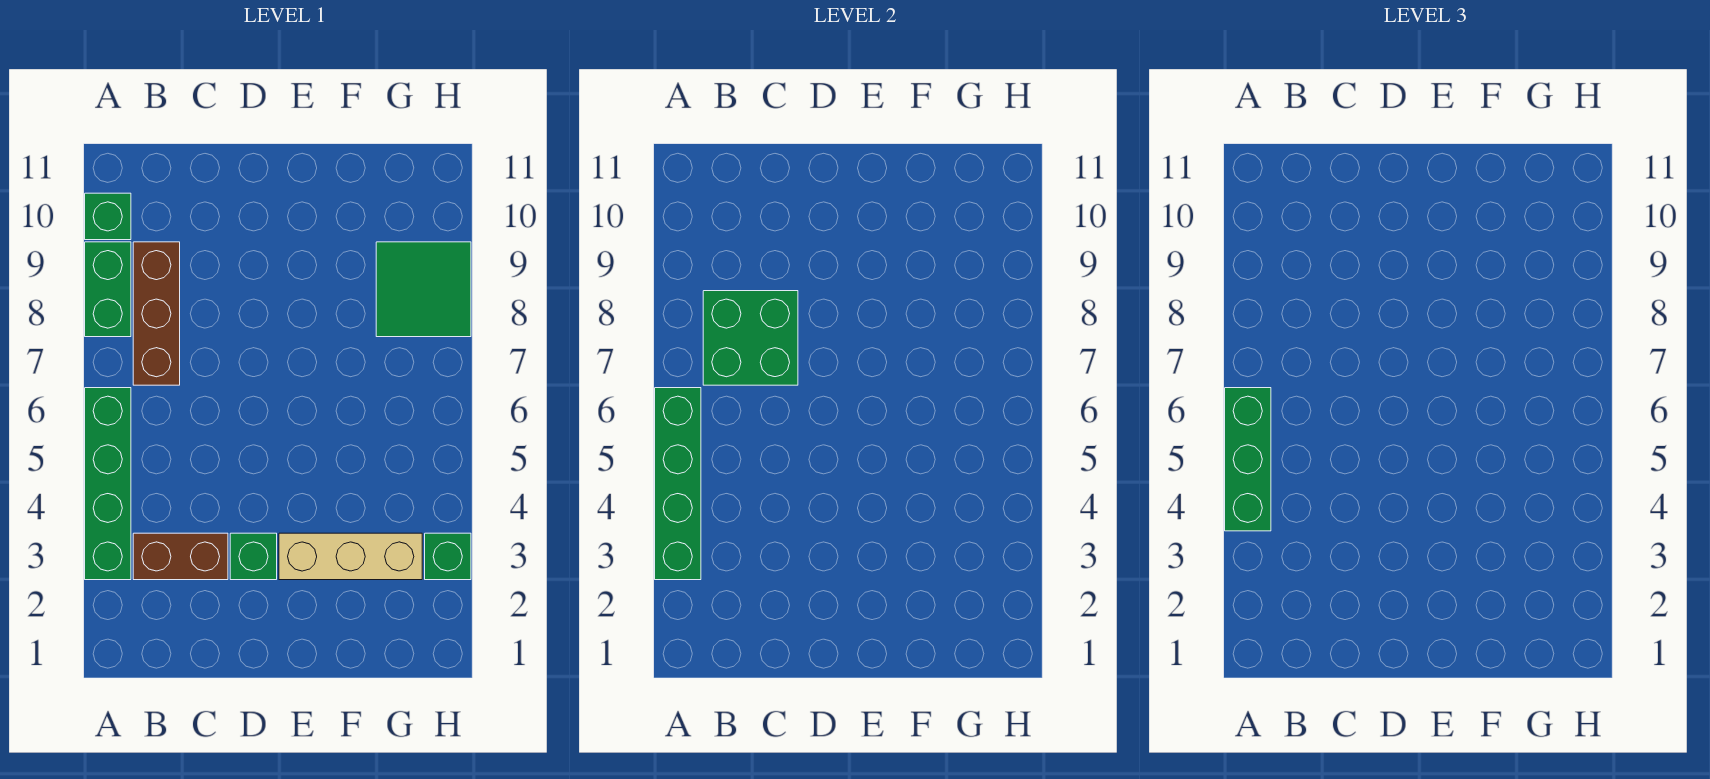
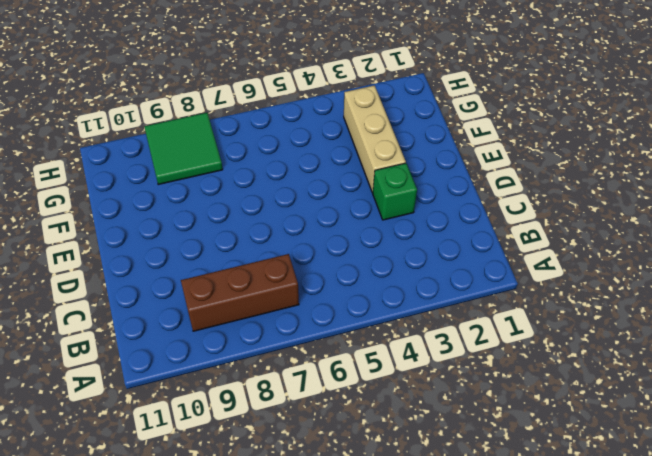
none -> green 1x4 brick [85,388,131,580]
none -> green 1x2 brick [85,242,131,337]
none -> green 1x1 brick [85,193,131,240]

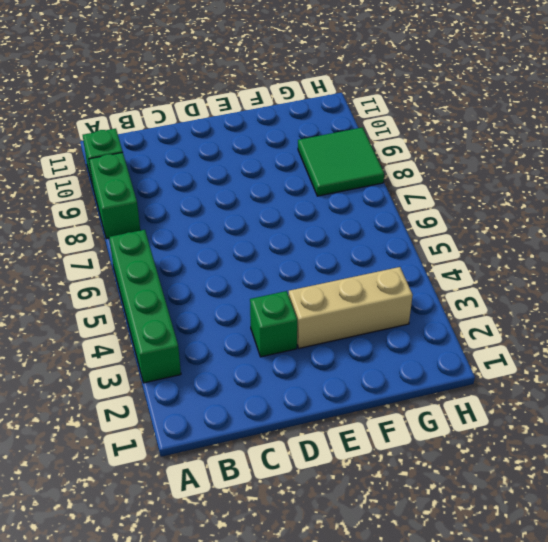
none -> brown 1x2 brick [133,533,228,580]
none -> brown 1x3 brick [133,242,180,385]
none -> green 1x1 brick [425,533,471,580]

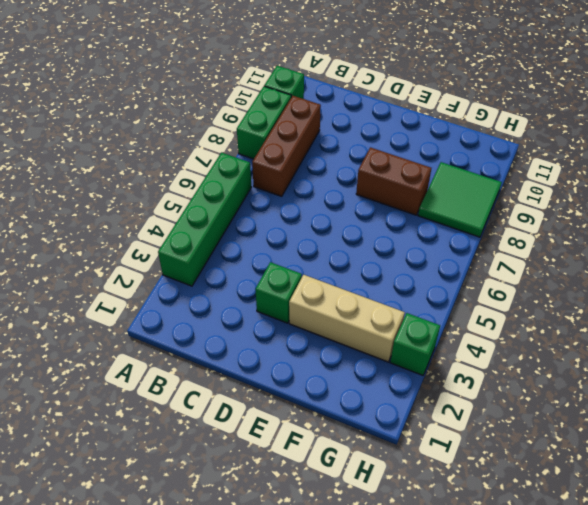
brown 1x2 brick [356,147,431,215] -> brown 1x2 brick moved to [133,533,228,580]
none -> green 1x4 brick [655,388,701,580]
none -> green 2x2 brick [703,291,798,385]
none -> green 1x3 brick [1225,388,1271,531]

